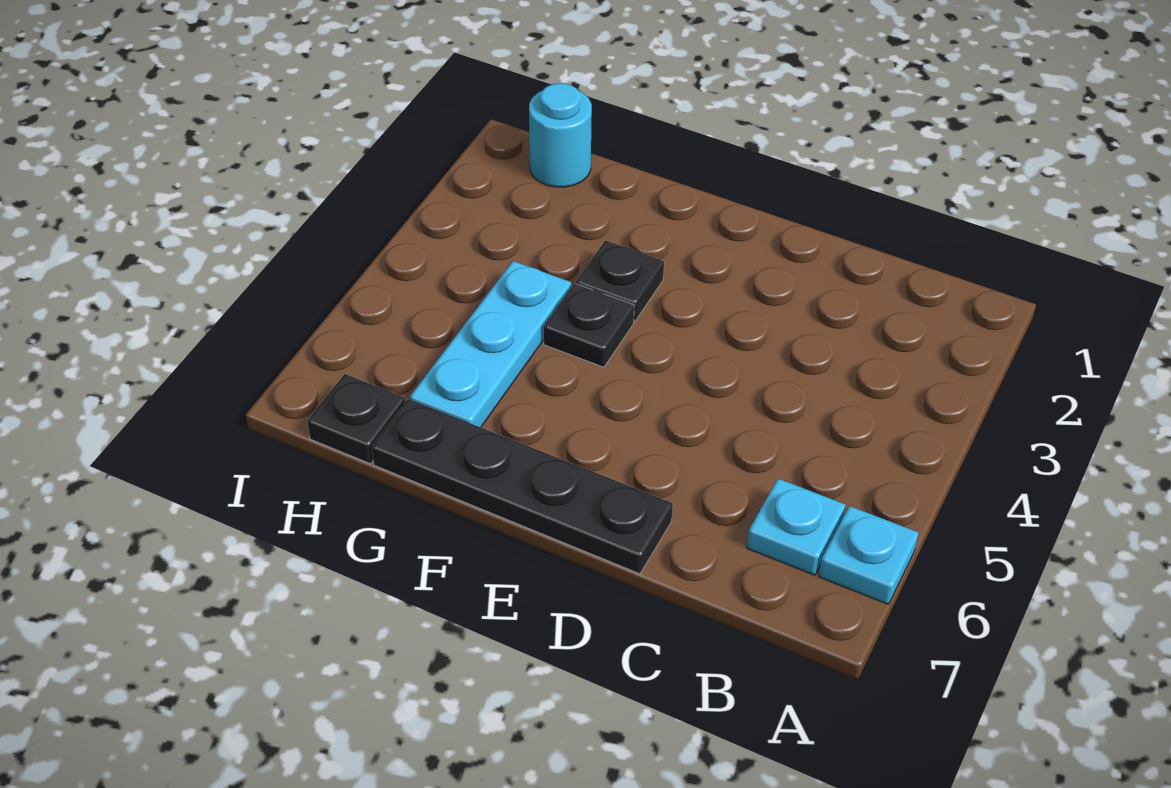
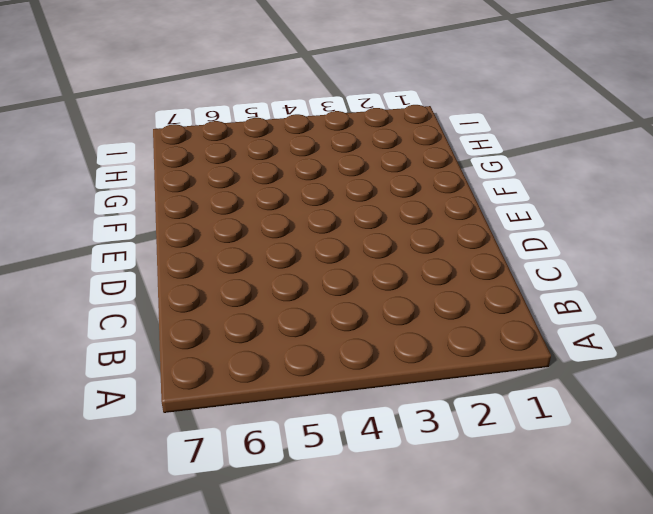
none -> cyan 1x1 plate [819,506,919,604]
none -> cyan 1x1 plate [747,479,846,575]

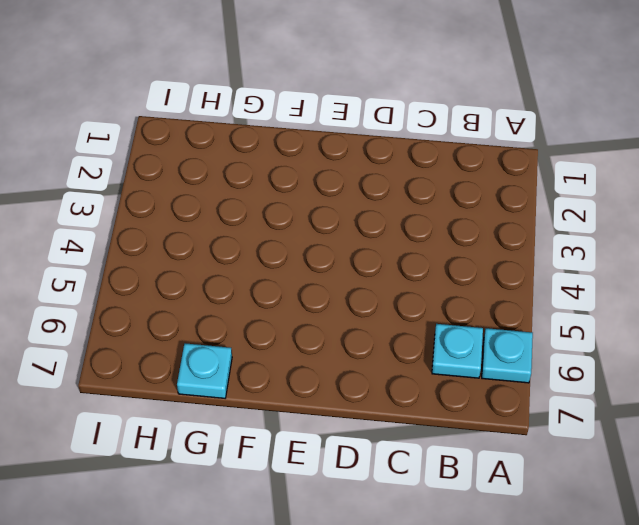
cyan 1x1 plate [177,343,232,398] -> black 1x4 plate [372,399,673,574]
none -> black 1x1 plate [576,240,664,322]
none -> black 1x1 plate [544,283,634,367]

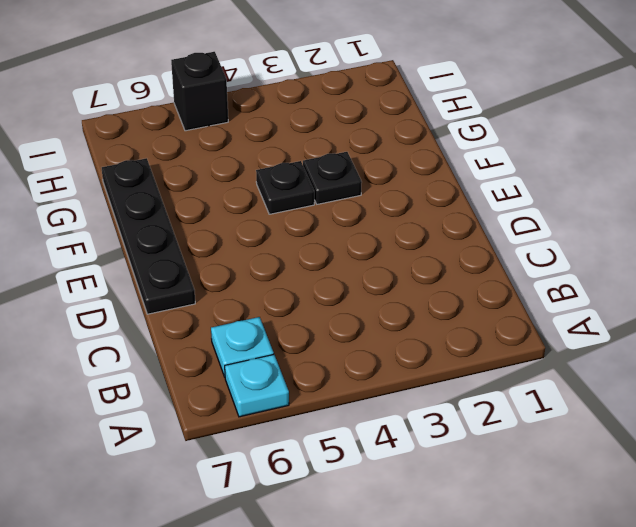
black 1x1 brick [171,52,228,131] -> none
none -> cyan 1x3 plate [410,261,571,427]
none -> cyan 1x1 round brick [529,83,592,187]

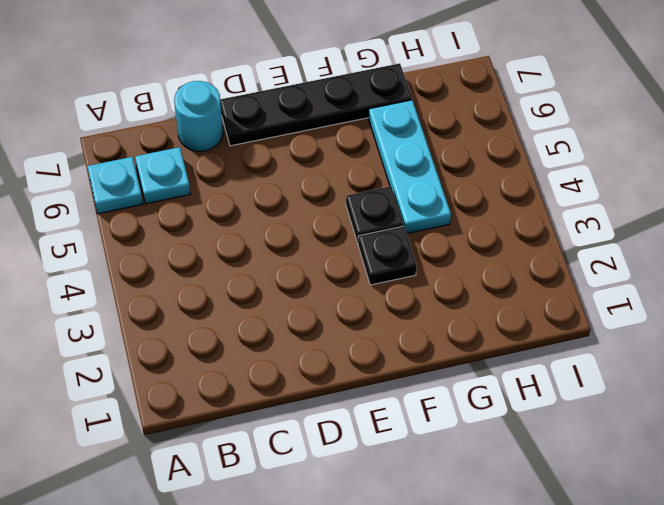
cyan 1x1 round brick [174,81,223,151] -> cyan 1x1 round brick moved to [529,83,592,187]
none -> black 1x1 plate [307,374,405,464]

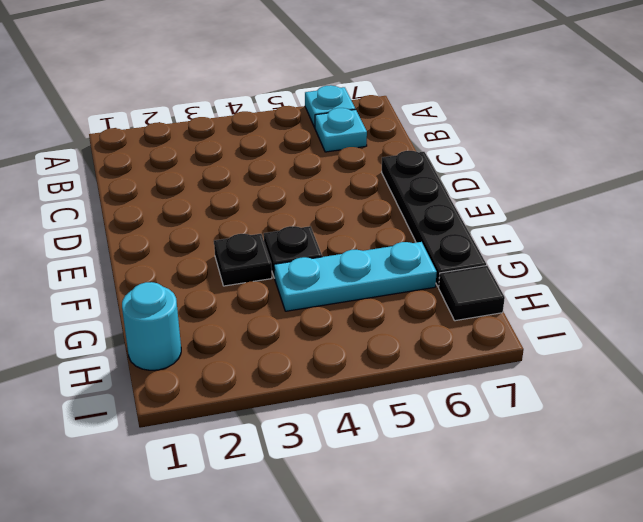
black 1x1 tile [439,266,505,321] -> black 1x1 plate [307,374,405,464]

